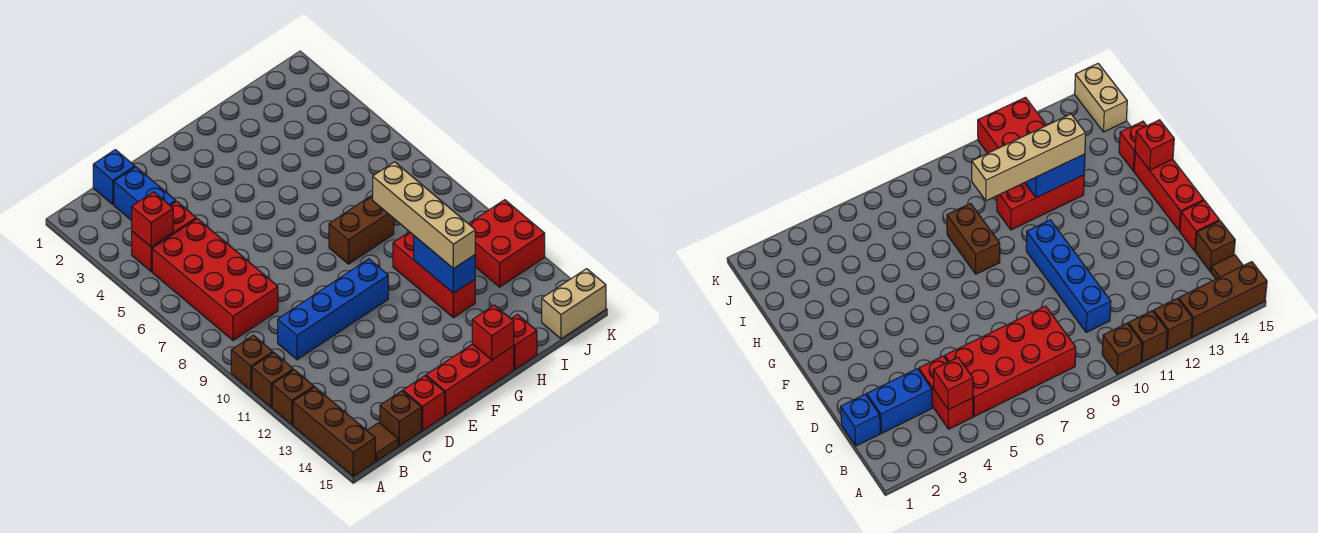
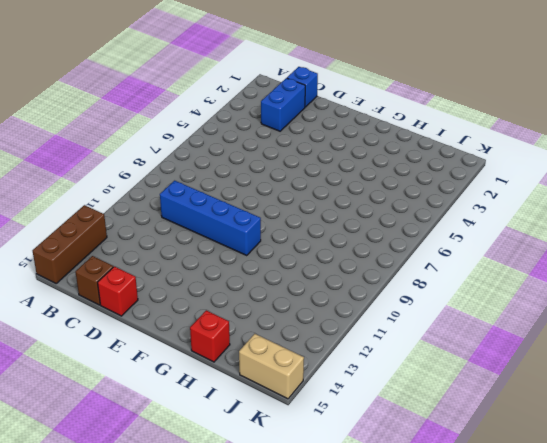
none -> brown 1x1 brick [231,335,273,390]
none -> brown 1x1 brick [252,353,293,407]
none -> brown 1x1 brick [272,370,314,425]

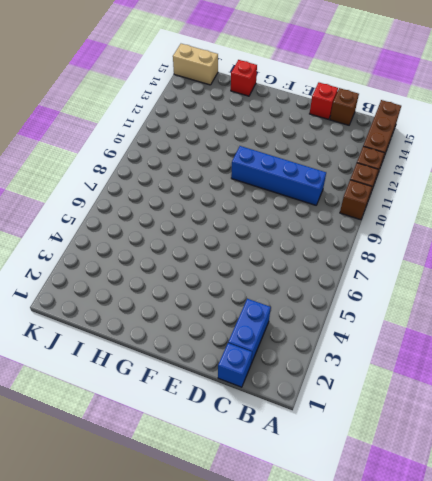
none -> red 1x2 brick [132,201,196,271]
none -> red 2x4 brick [152,219,278,340]
none -> brown 1x1 tile [367,423,398,461]

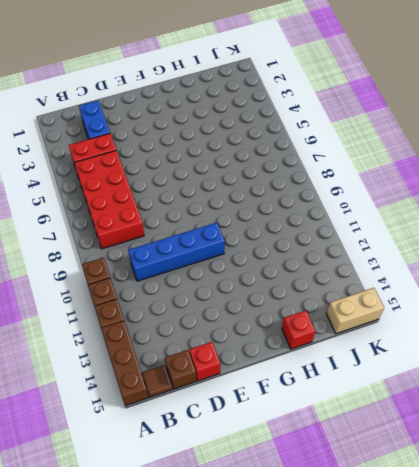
none -> blue 1x1 brick [93,150,135,204]
none -> red 1x3 brick [426,344,514,415]
none -> brown 1x2 brick [329,195,394,264]

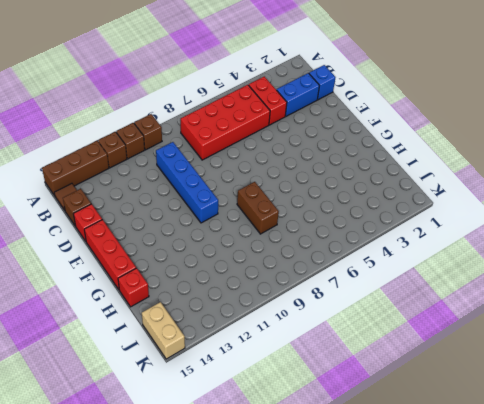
none -> red 1x3 brick [393,232,475,318]
none -> red 2x2 brick [469,200,545,287]
none -> red 1x1 brick [132,192,173,247]

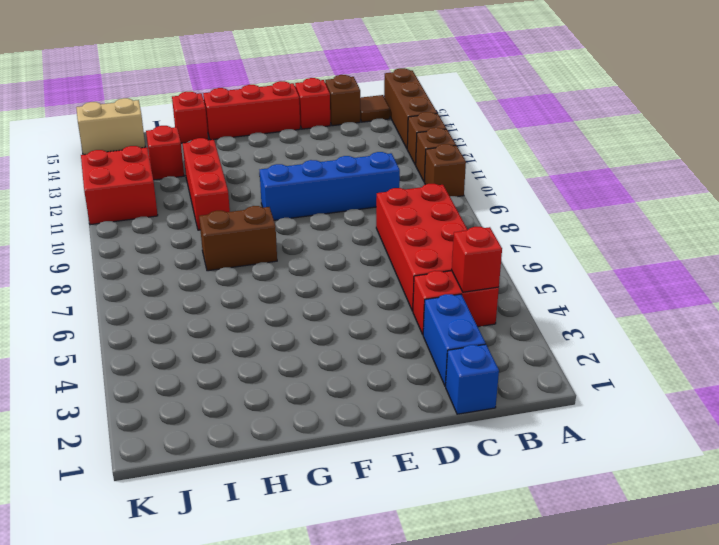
red 1x1 brick [146,126,184,180] -> red 1x1 brick moved to [472,305,514,360]
none -> blue 1x2 brick [414,236,475,293]
none -> tan 1x4 brick [373,162,475,269]

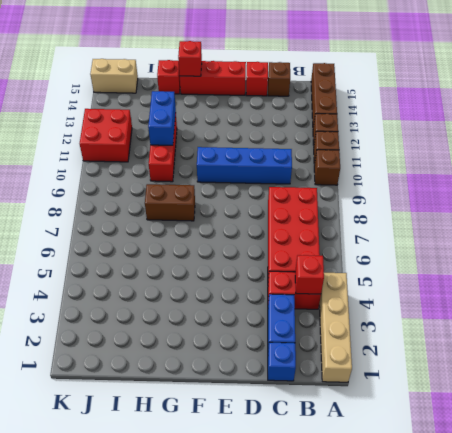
tan 1x4 brick [319,273,352,382] -> tan 1x4 brick moved to [373,162,475,269]
none -> brown 1x1 tile [367,423,398,461]

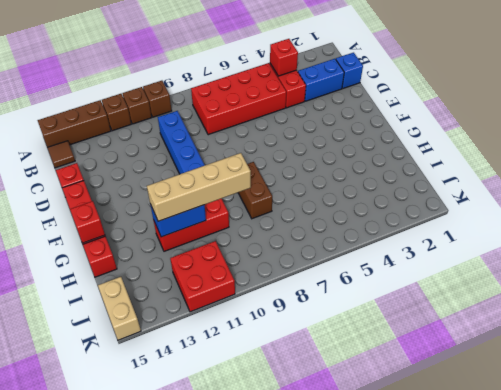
none -> brown 1x1 brick [380,391,421,446]

